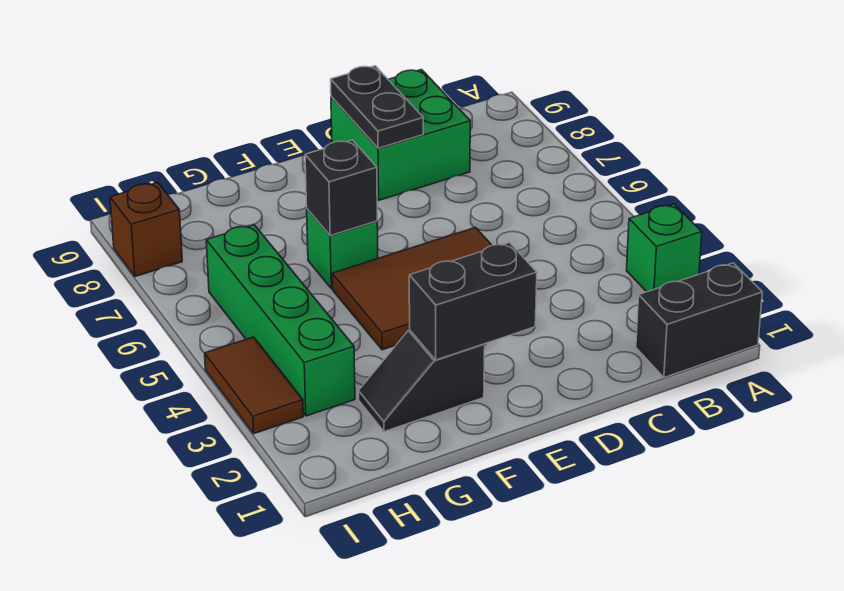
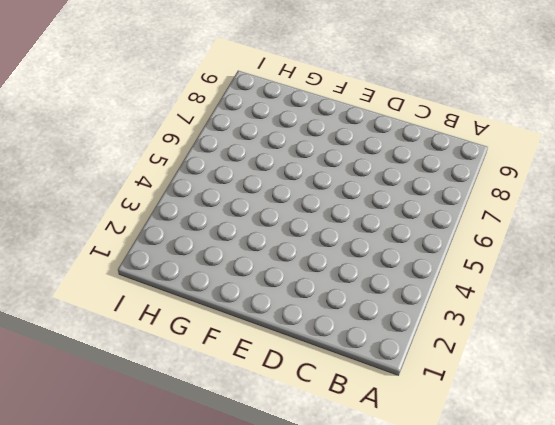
none -> black 1x2 brick [636,263,762,377]
none -> green 1x1 brick [626,204,702,292]
none -> green 2x2 brick [331,70,470,200]

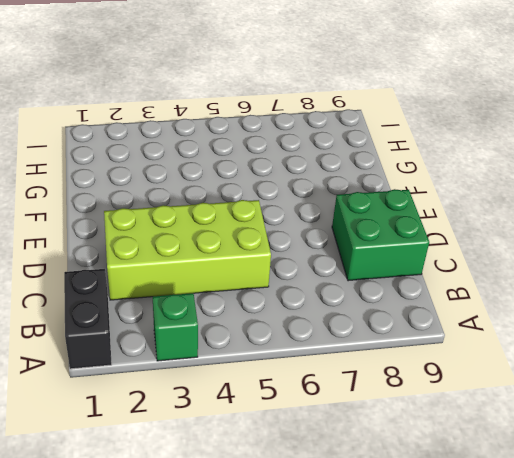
lime 2x4 brick [104,200,271,300] -> brown 2x3 tile [332,228,492,350]
none -> black 1x2 slope [359,330,485,432]
none -> green 1x1 brick [307,209,378,289]
none -> green 1x4 brick [206,225,355,416]

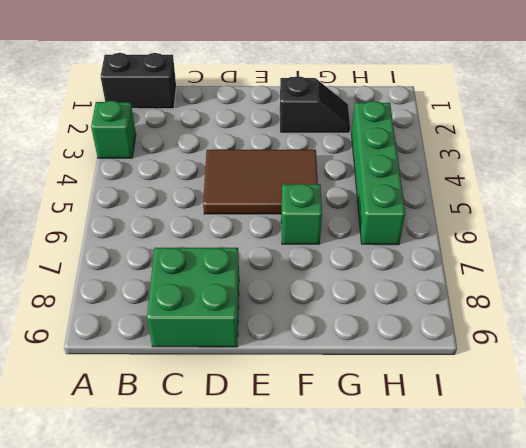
none -> brown 1x2 tile [205,337,303,433]
none -> brown 1x1 brick [110,182,182,276]
none -> black 1x2 plate [331,66,423,148]

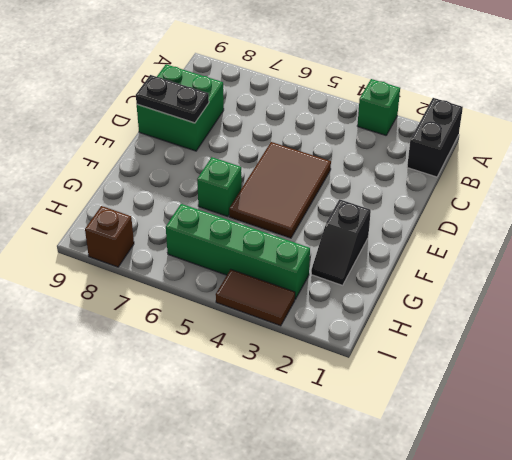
none -> black 1x2 brick [409,243,537,360]
none -> black 1x1 brick [305,140,377,236]

